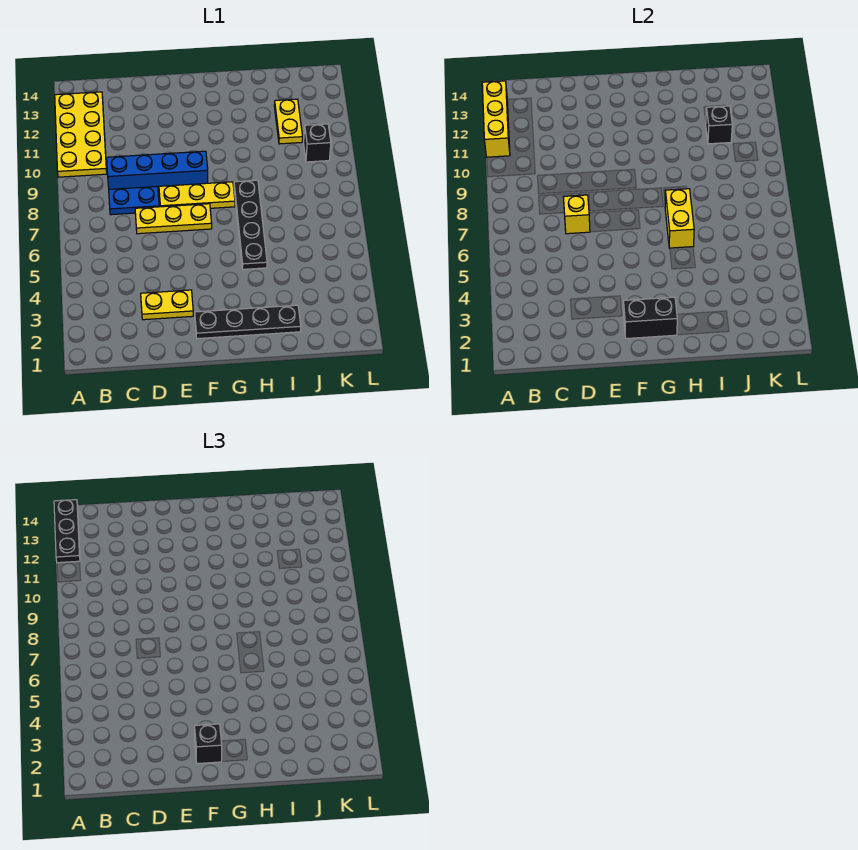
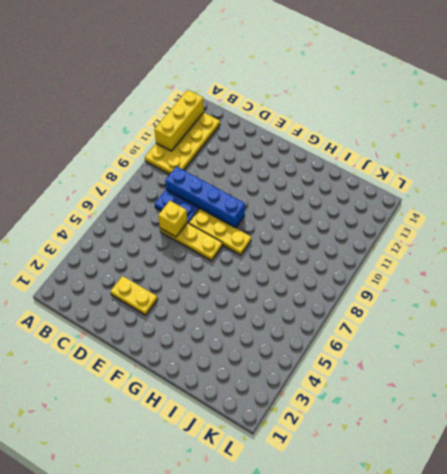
none -> black 1x4 plate [195,305,301,339]
none -> black 1x4 plate [234,180,267,269]
none -> yellow 1x2 plate [274,99,303,144]

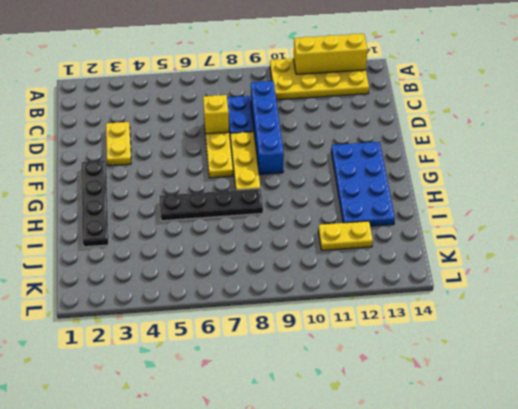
blue 2x4 plate [331,142,395,226] -> none
none -> black 1x1 brick [304,124,331,162]
none -> black 1x2 brick [623,297,677,339]
none -> yellow 1x2 brick [665,189,694,248]

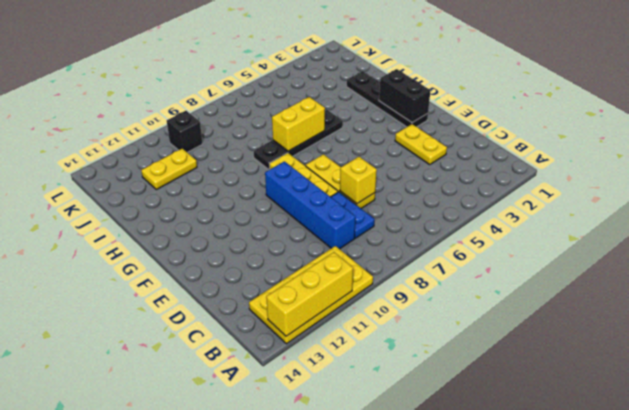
none -> black 1x1 brick [706,106,732,144]
none -> black 1x3 plate [54,500,80,563]
none -> black 1x1 brick [194,724,222,764]

